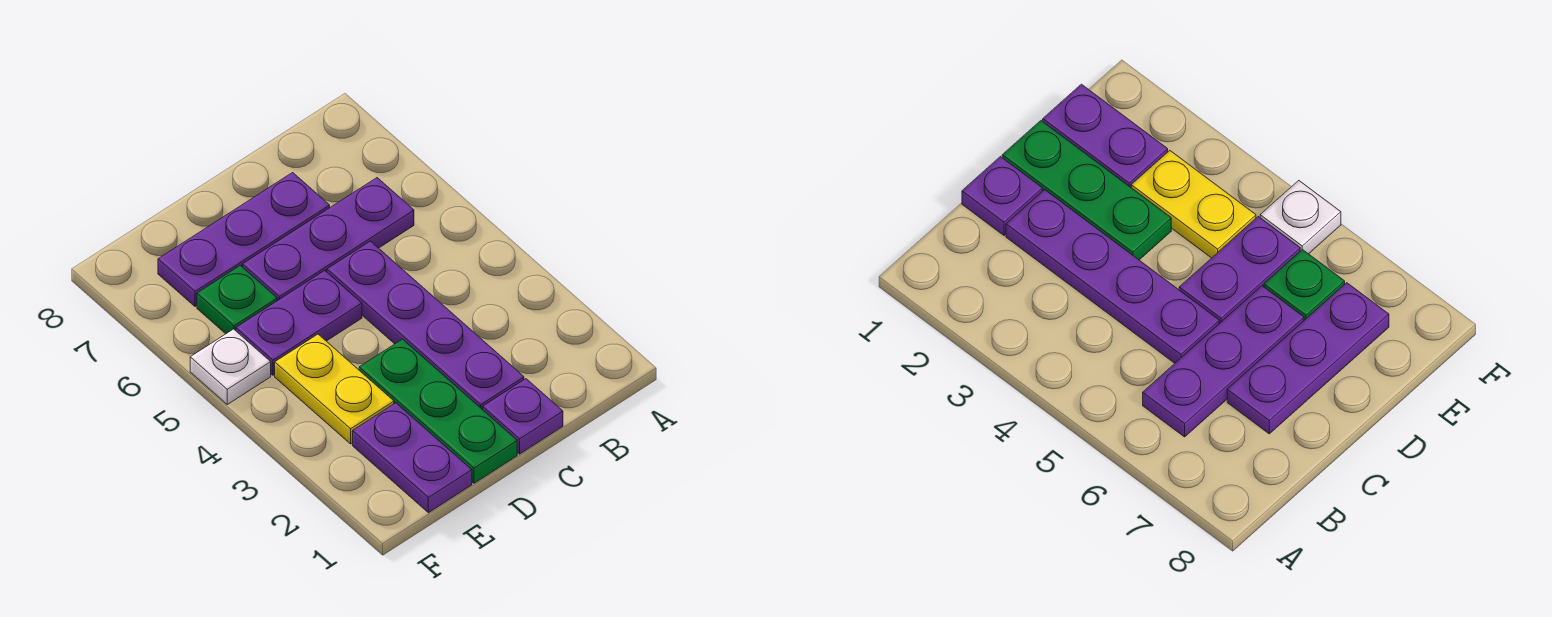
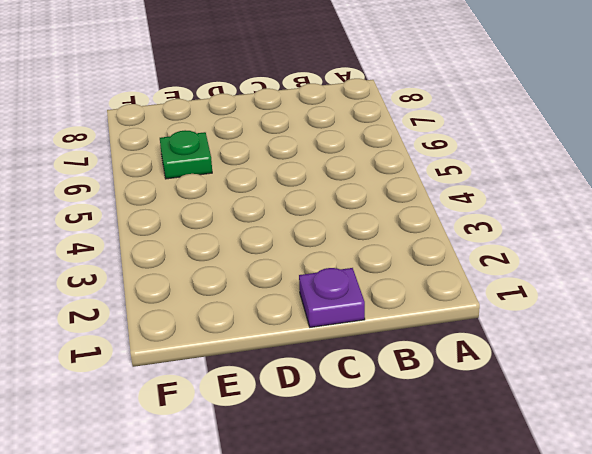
none -> purple 1x3 plate [243,178,414,301]
none -> purple 1x4 plate [327,241,524,410]

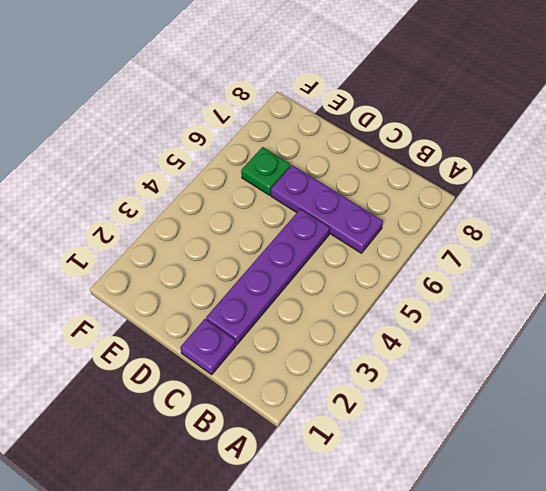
none -> purple 1x3 plate [158,173,330,307]
none -> green 1x3 plate [359,339,517,483]

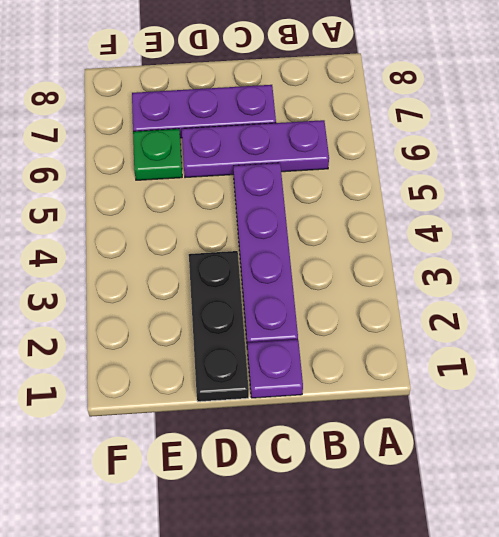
black 1x3 plate [189,251,249,402] -> green 1x3 plate [359,339,517,483]
none -> purple 1x2 plate [236,271,362,375]
none -> purple 1x2 plate [353,403,472,513]

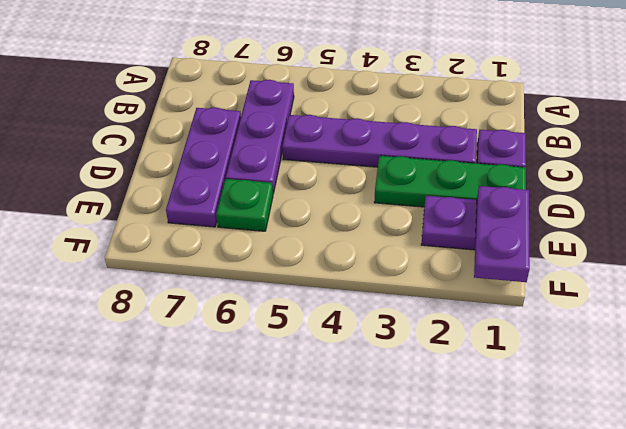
purple 1x2 plate [474,186,530,282] -> purple 1x2 plate moved to [236,271,362,375]
none -> yellow 1x2 plate [275,334,394,444]
none -> white 1x1 plate [190,329,271,404]

